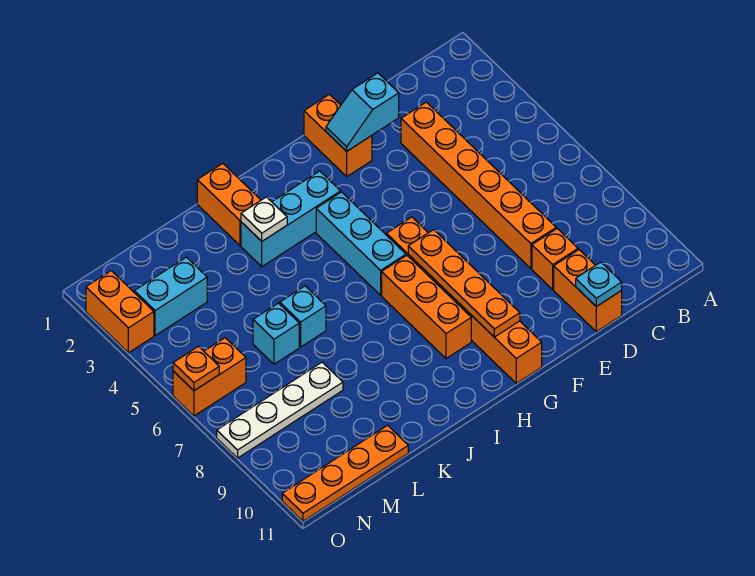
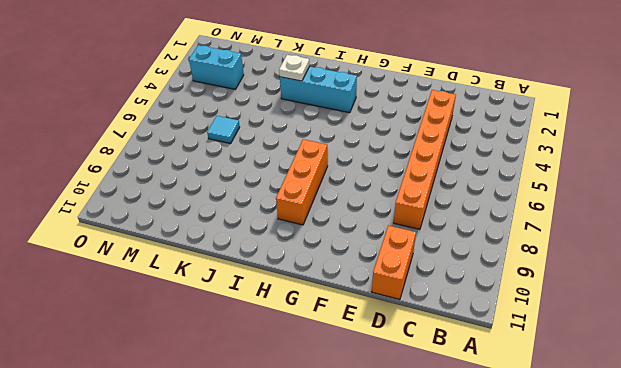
cyan 1x1 tile [207,116,240,144] -> cyan 1x1 brick [253,303,299,364]
none -> orange 1x1 brick [532,229,578,289]
none -> orange 1x2 brick [304,94,372,176]
none -> orange 1x6 brick [386,217,542,383]

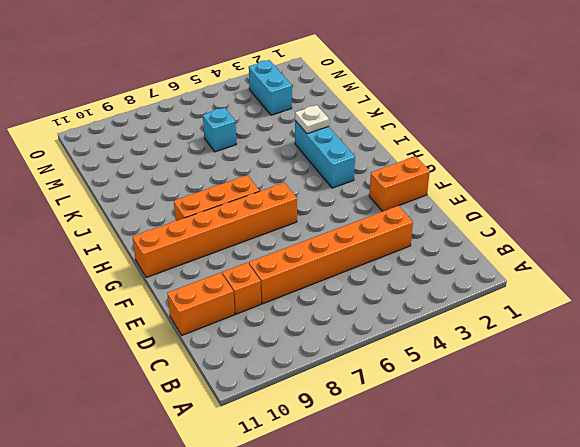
none -> cyan 1x3 brick [316,192,406,295]
none -> orange 1x2 brick [197,163,261,245]
none -> cyan 1x1 brick [280,286,326,347]

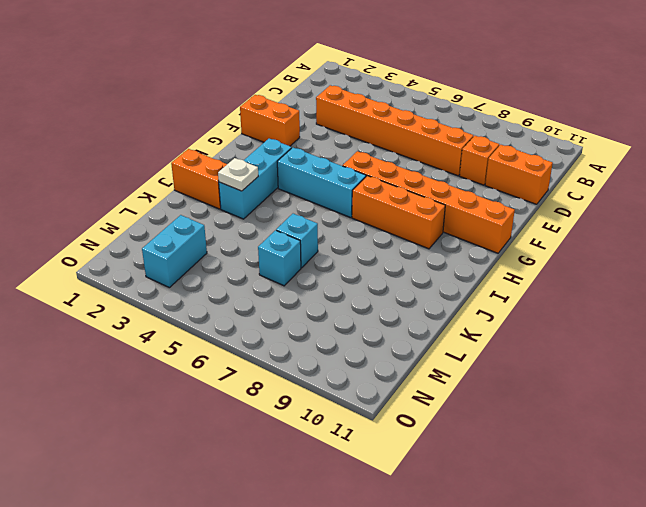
none -> white 1x4 plate [217,362,343,458]
none -> orange 1x4 plate [282,425,408,521]
none -> orange 1x2 brick [173,338,246,416]

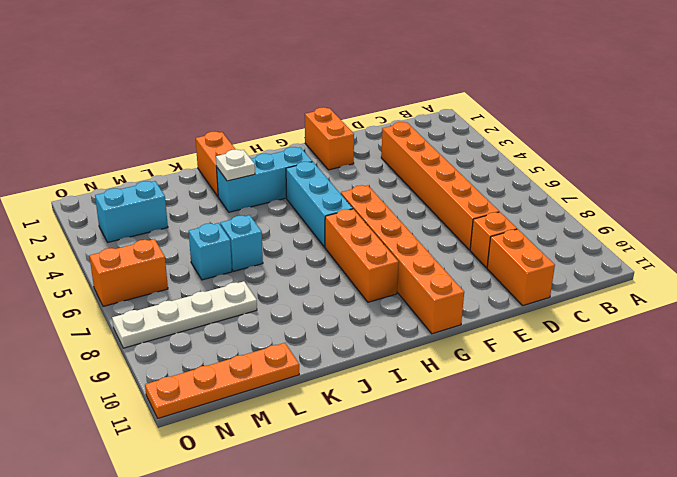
none -> orange 1x2 brick [86,271,154,353]
none -> cyan 1x1 plate [576,262,622,307]
none -> cyan 1x2 slope [326,73,399,151]

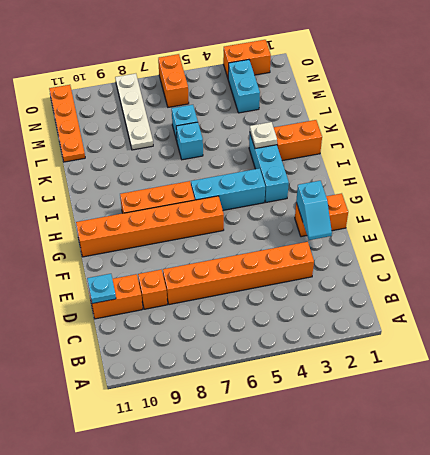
cyan 1x2 slope [296,181,332,240] -> cyan 1x2 slope turned to [326,73,399,151]
none -> orange 1x4 plate [408,230,520,337]
none -> orange 1x1 plate [173,346,219,391]

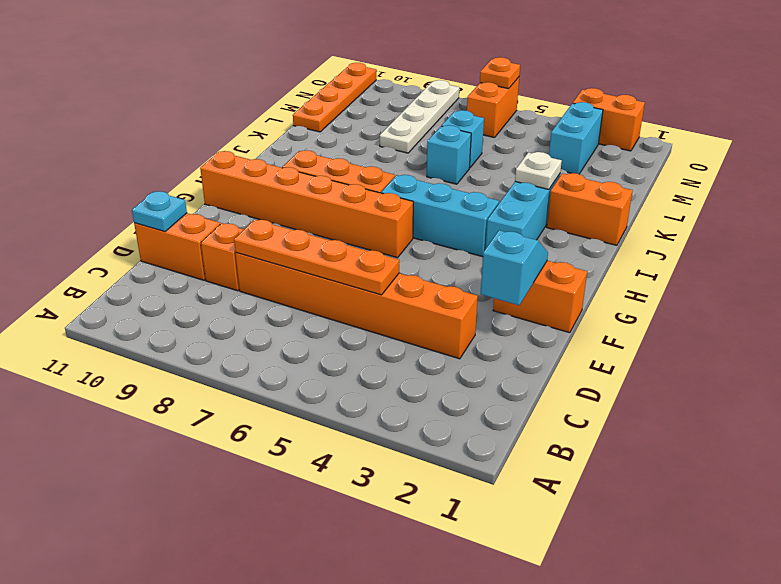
orange 1x4 plate [234,219,399,295] -> orange 1x4 plate moved to [408,230,520,337]

